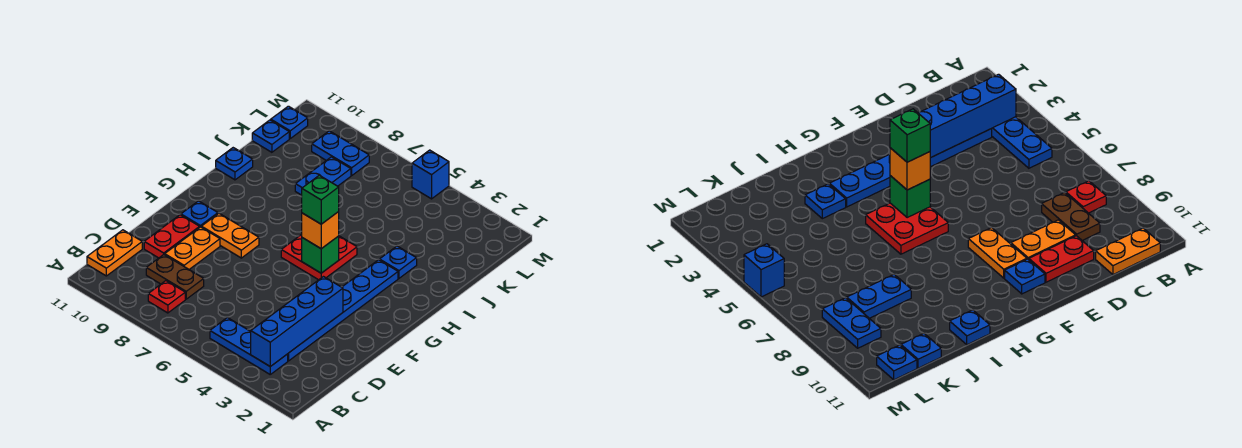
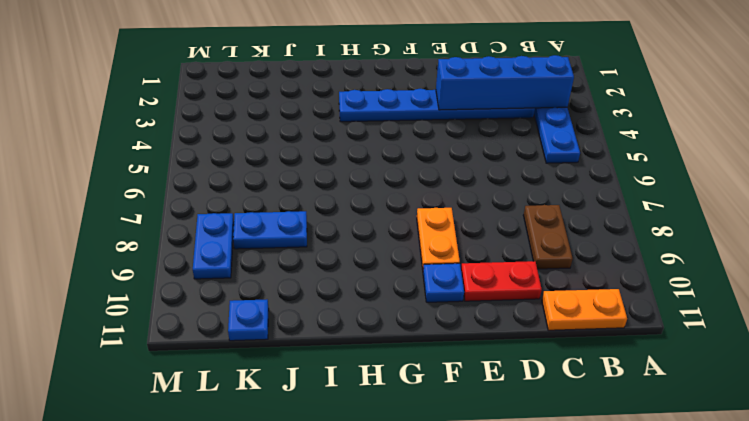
none -> red 1x1 plate [148,281,185,313]
none -> orange 1x2 plate [165,227,220,269]
none -> red 2x2 plate [281,234,357,280]

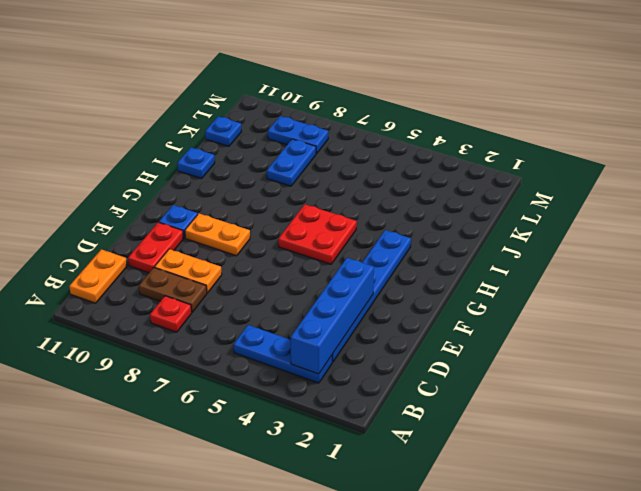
orange 1x2 plate [155,249,222,293] -> orange 1x2 plate turned to [165,227,220,269]
none -> blue 1x1 plate [380,246,417,278]
none -> blue 1x1 plate [271,106,308,138]
none -> blue 1x1 brick [412,150,449,199]

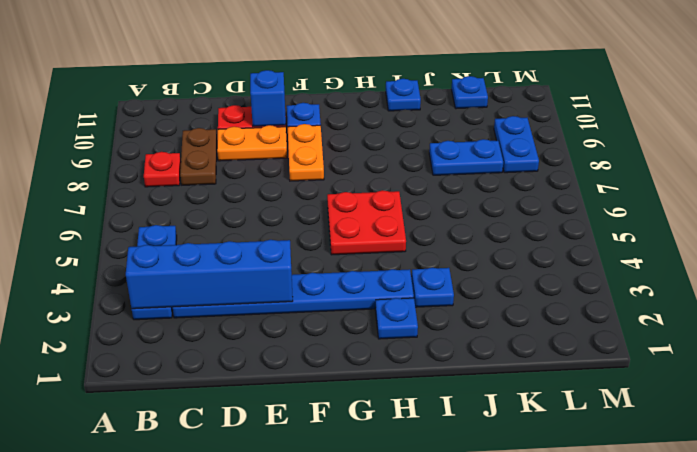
blue 1x1 brick [250,70,286,127] -> blue 1x1 brick moved to [412,150,449,199]
blue 1x1 plate [375,298,418,339] -> blue 1x1 plate moved to [271,106,308,138]
none -> orange 1x2 plate [87,230,142,276]
none -> green 1x1 brick [302,236,339,273]
none -> orange 1x1 brick [302,212,339,249]

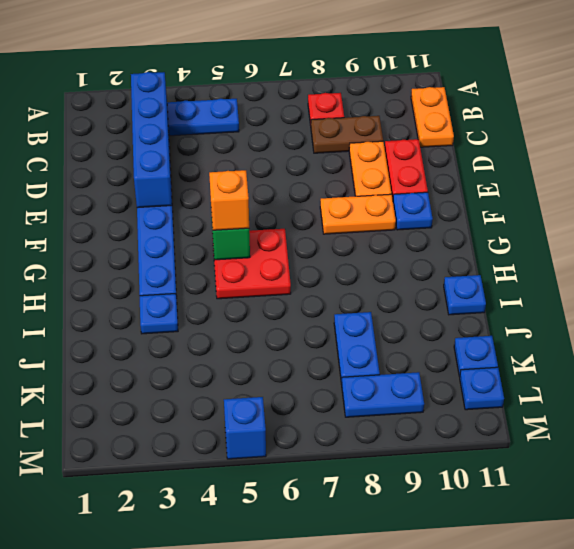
none -> green 1x1 brick [302,175,339,224]

